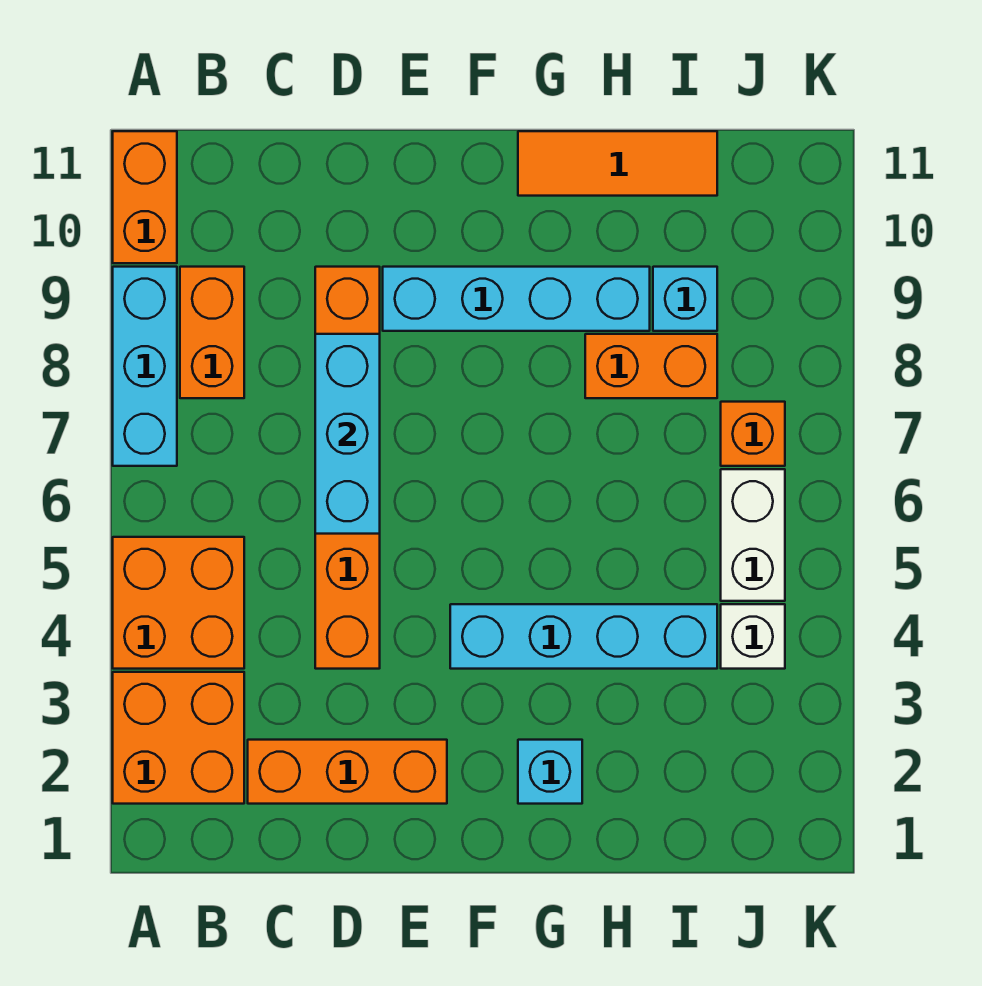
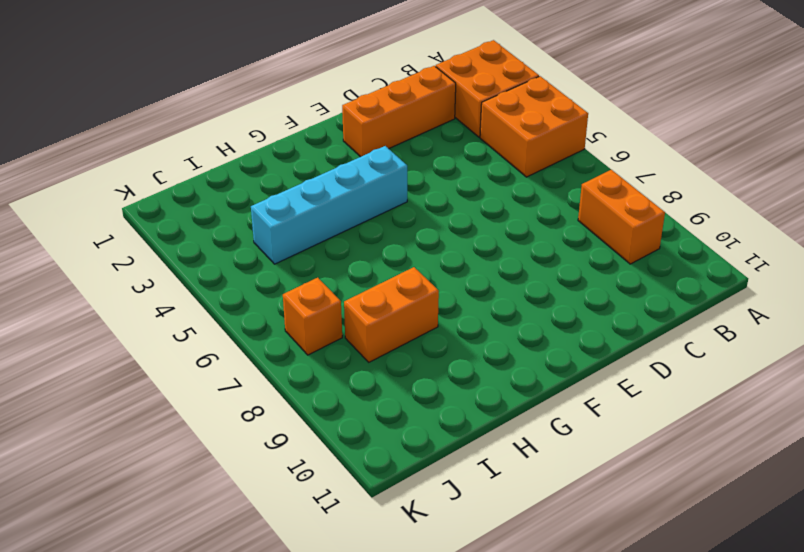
none -> cyan 1x3 brick [113,267,177,466]
none -> orange 1x2 brick [113,131,177,263]
none -> orange 1x6 brick [315,267,380,669]

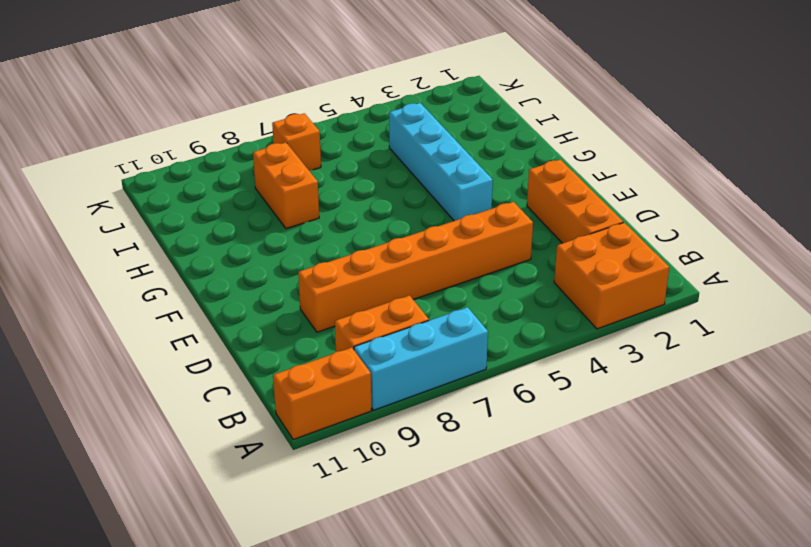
none -> orange 2x2 brick [113,537,244,669]
none -> cyan 1x4 brick [383,267,650,331]
none -> cyan 1x1 brick [518,740,582,804]

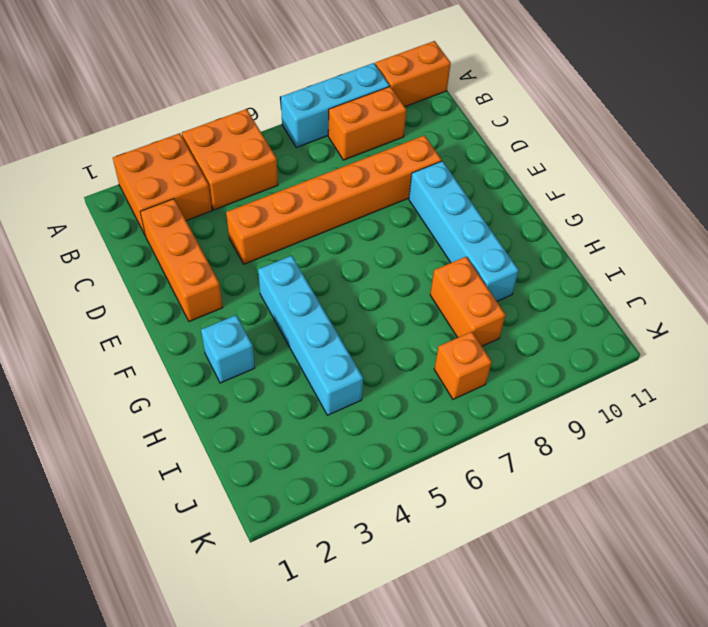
none -> orange 1x3 tile [518,131,717,196]
none -> cyan 1x1 brick [653,267,717,331]
none -> white 1x1 brick [721,604,785,669]

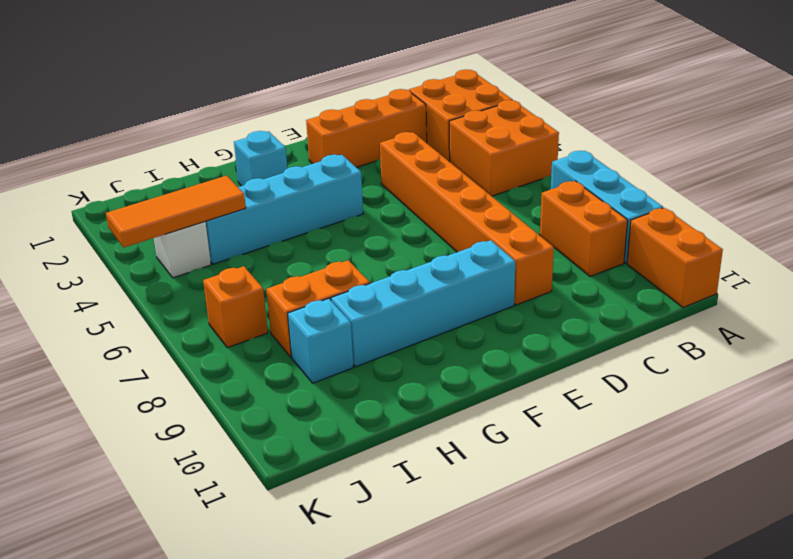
orange 1x3 tile [106,176,246,247] -> orange 1x3 tile moved to [518,131,717,196]
none -> white 1x2 brick [721,469,785,601]
none -> cyan 1x3 brick [315,334,380,534]

